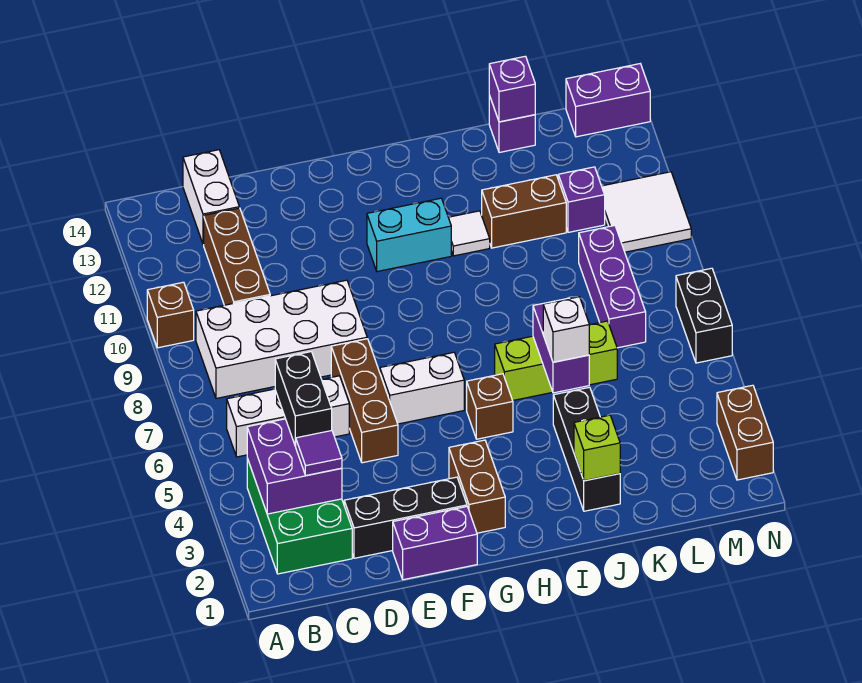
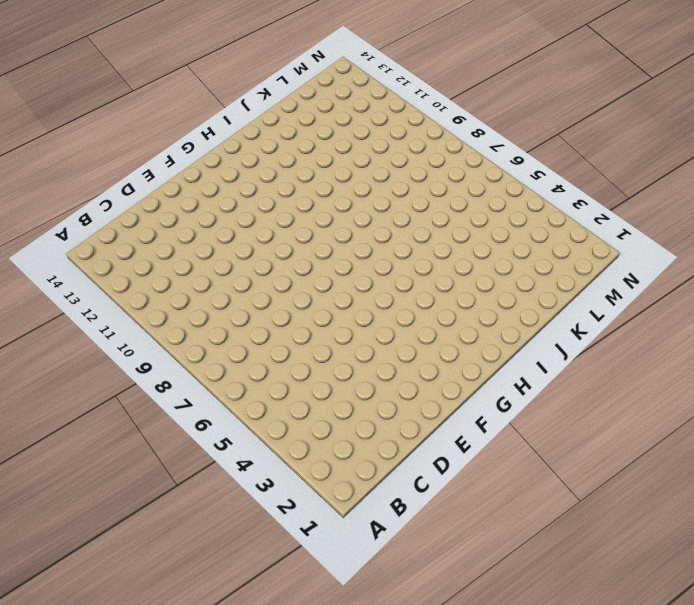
none -> brown 1x1 brick [147,282,194,348]
none -> green 2x3 brick [247,459,352,574]
none -> white 1x3 brick [227,376,349,457]
none -> white 2x4 brick [196,280,367,398]

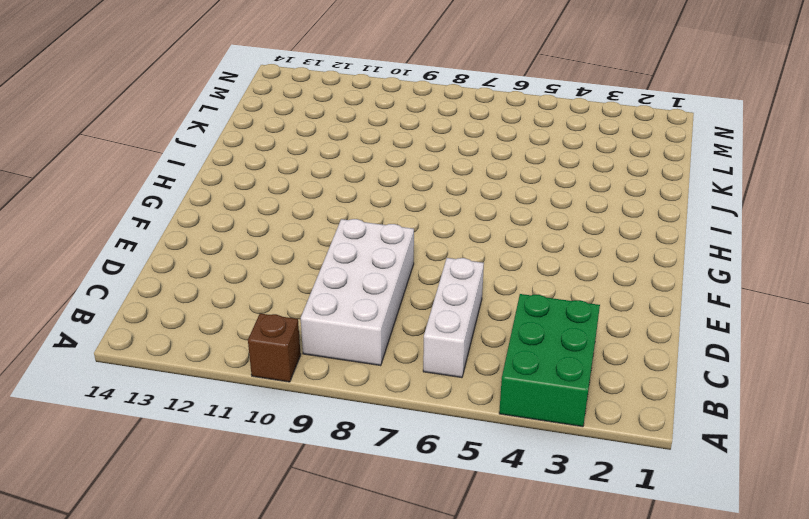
green 2x3 brick [499,294,600,427] -> green 2x3 brick turned to [247,459,352,574]
none -> brown 1x3 brick [204,208,270,305]
none -> white 1x2 brick [183,150,239,244]
none -> black 1x3 brick [344,477,467,558]
none -> purple 1x2 brick [393,507,477,580]

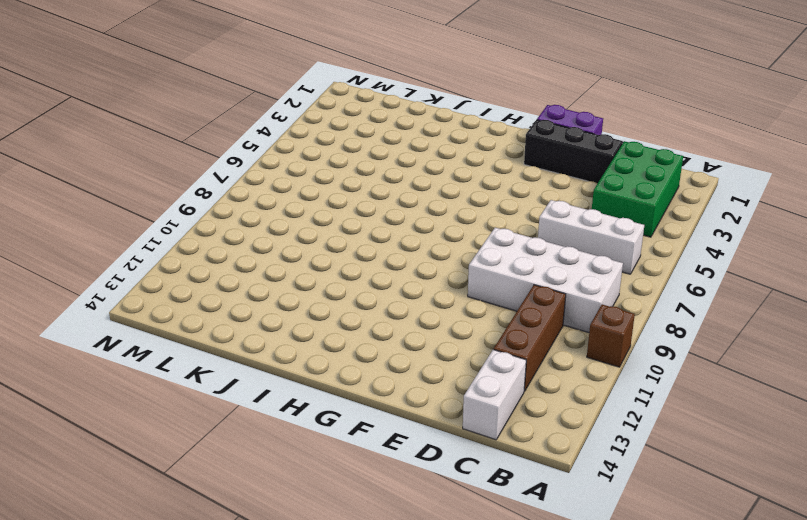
none -> brown 1x3 brick [331,339,398,463]
none -> white 1x2 brick [380,352,464,424]
none -> brown 1x2 brick [449,440,505,533]
none -> cyan 1x2 brick [367,198,451,272]

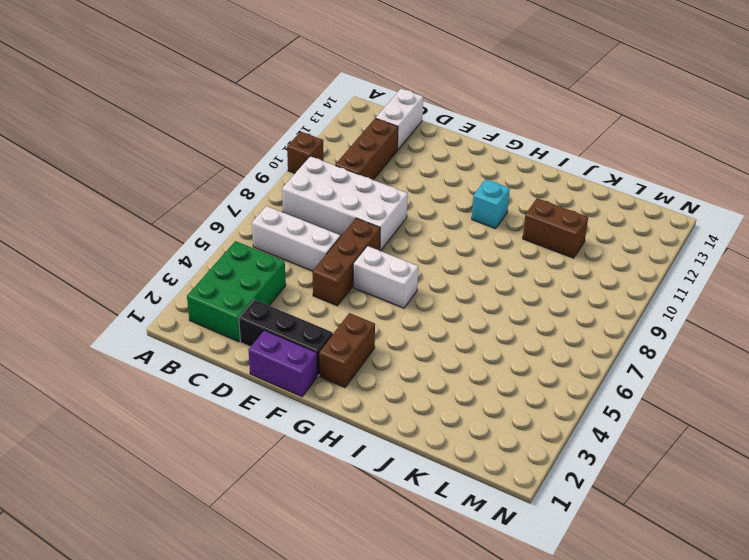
cyan 1x1 brick [472,179,510,229] -> cyan 1x2 brick [367,198,451,272]
none -> brown 1x1 brick [467,374,513,439]
none -> lime 1x3 brick [495,321,617,401]
none -> white 1x1 tile [448,211,490,256]
none -> black 1x3 brick [553,387,620,511]

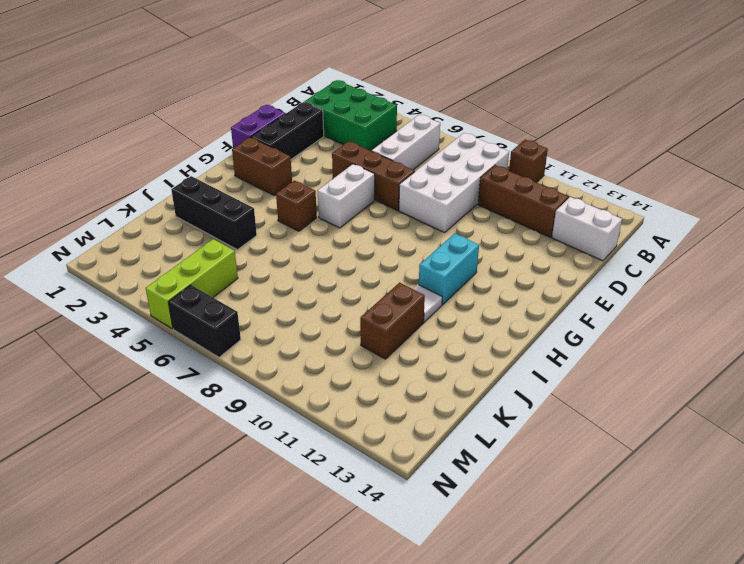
lime 1x3 brick [145,239,238,329] -> lime 1x3 brick moved to [495,321,617,401]
none -> purple 1x1 brick [489,95,535,153]
none -> purple 1x3 brick [579,226,646,348]
none -> purple 1x1 brick [558,167,605,232]
none -> white 2x2 tile [602,172,691,252]

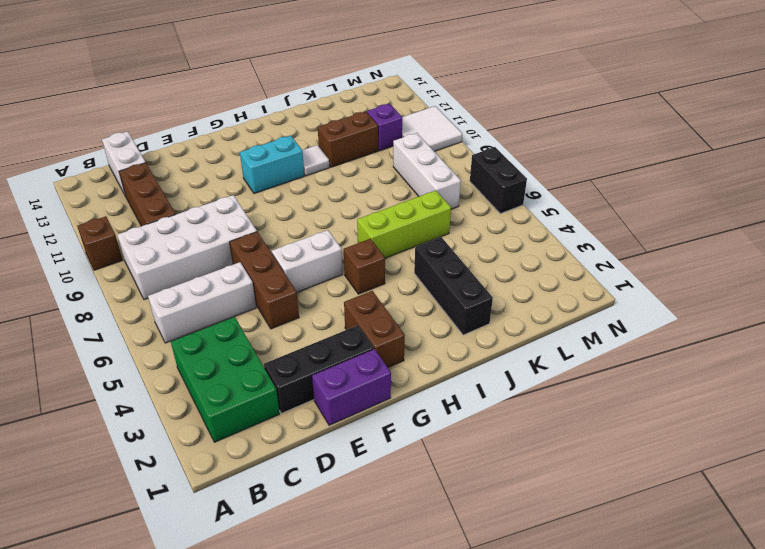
white 1x3 brick [393,133,461,209] -> purple 1x3 brick [579,226,646,348]
none -> purple 1x1 brick [489,95,535,153]
none -> purple 1x2 brick [566,64,650,137]
none -> brown 1x2 brick [717,385,773,480]
none -> purple 2x2 brick [247,419,342,514]

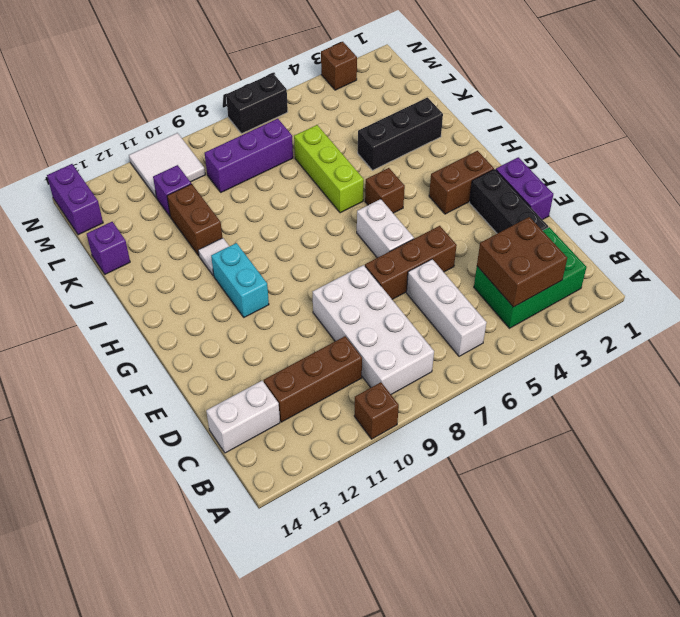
brown 2x2 brick [477,217,567,307] -> purple 2x2 brick [247,419,342,514]
brown 1x1 brick [321,42,357,90] -> brown 1x2 brick [717,385,773,480]
none -> lime 1x1 brick [574,415,620,481]
none -> purple 1x2 brick [533,298,589,393]
none -> purple 1x1 brick [489,56,535,122]
none -> purple 1x1 tile [296,431,342,476]

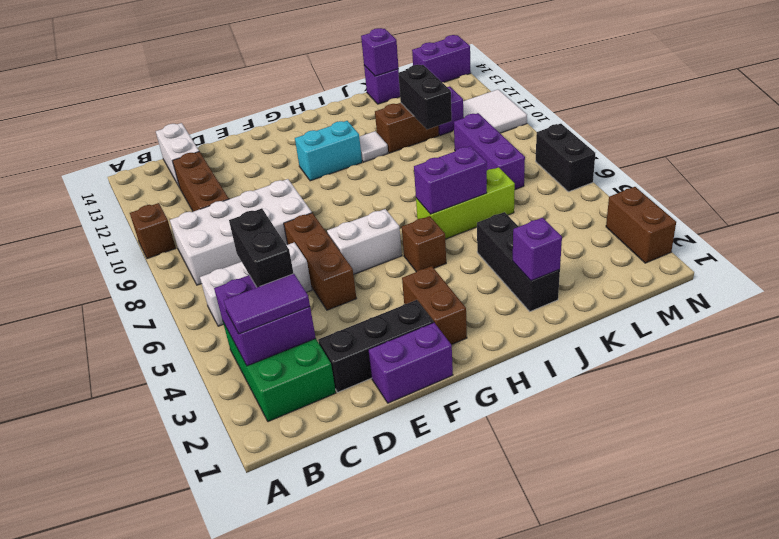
purple 1x2 tile [224,274,310,334] -> purple 1x1 tile [296,431,342,476]
purple 1x2 brick [414,146,487,214] -> purple 1x2 brick turned to [533,298,589,393]
purple 1x1 brick [513,218,562,281] -> lime 1x1 brick [574,415,620,481]
black 1x2 brick [398,65,452,129] -> none
none -> white 1x1 brick [543,297,589,362]

